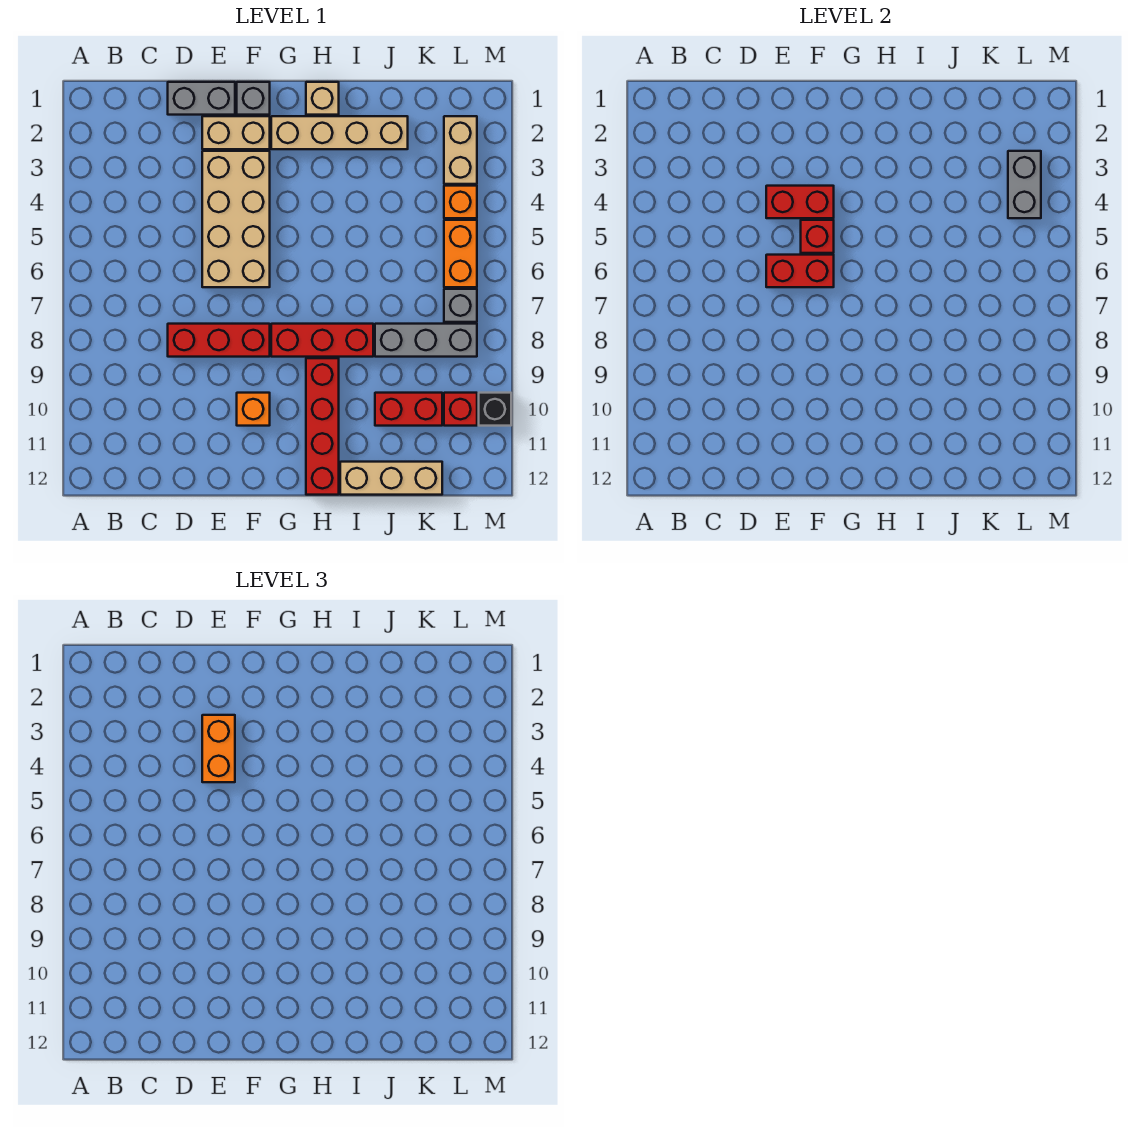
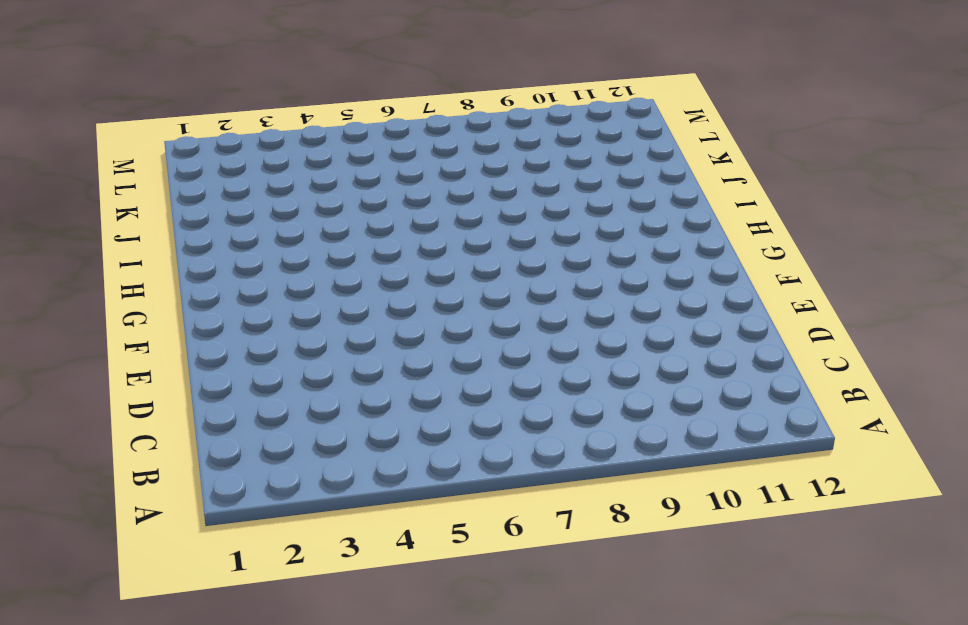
none -> grey 1x2 brick [168,82,235,115]
none -> red 1x3 brick [168,324,270,357]
none -> tan 1x2 brick [202,116,270,149]

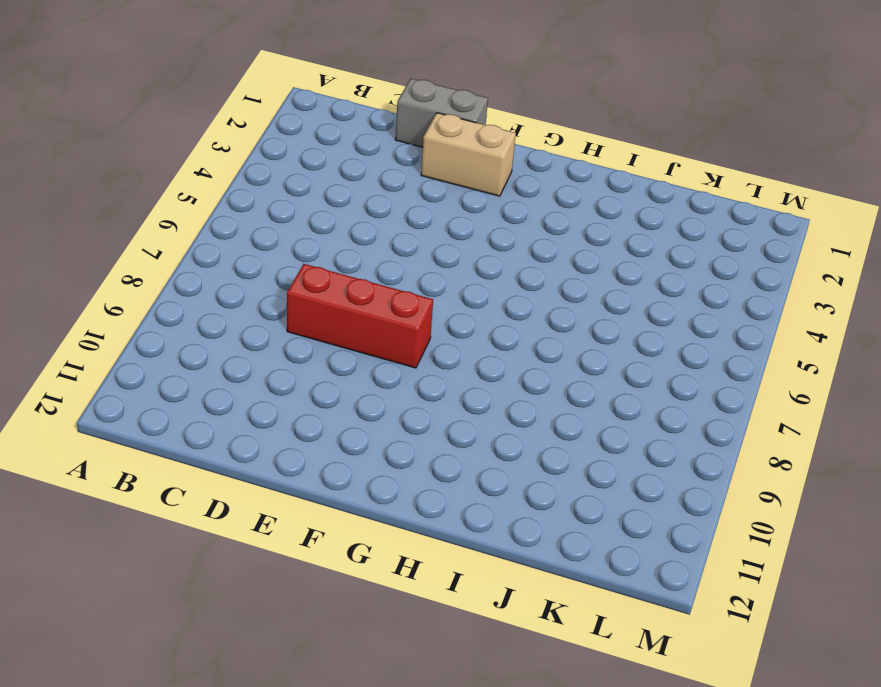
none -> tan 2x4 brick [202,151,270,287]
none -> grey 1x1 brick [237,82,270,115]
none -> orange 1x1 brick [237,393,270,426]

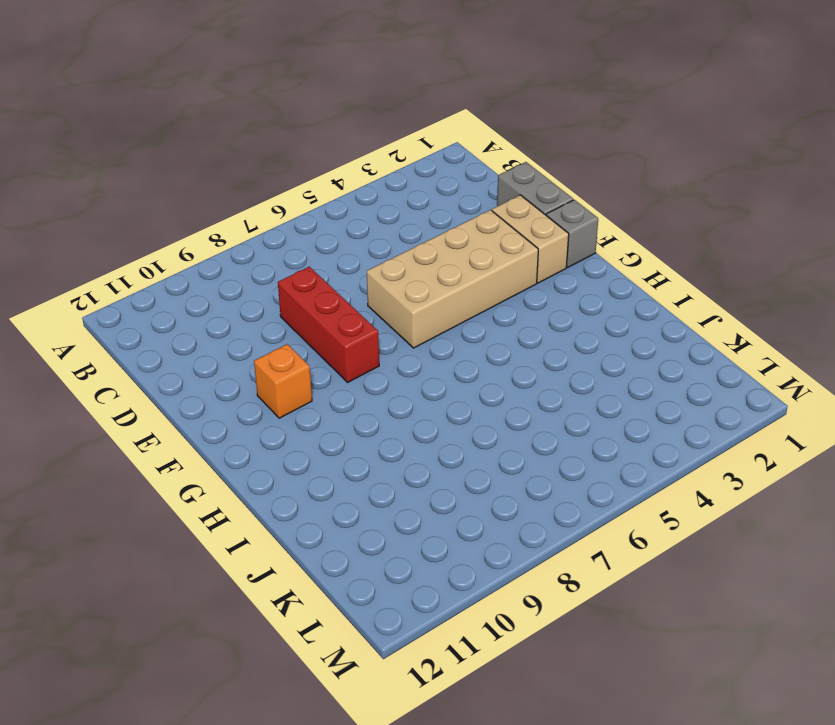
none -> tan 1x4 brick [271,116,408,149]
none -> red 1x3 brick [271,324,373,357]
none -> tan 1x1 brick [306,82,339,115]

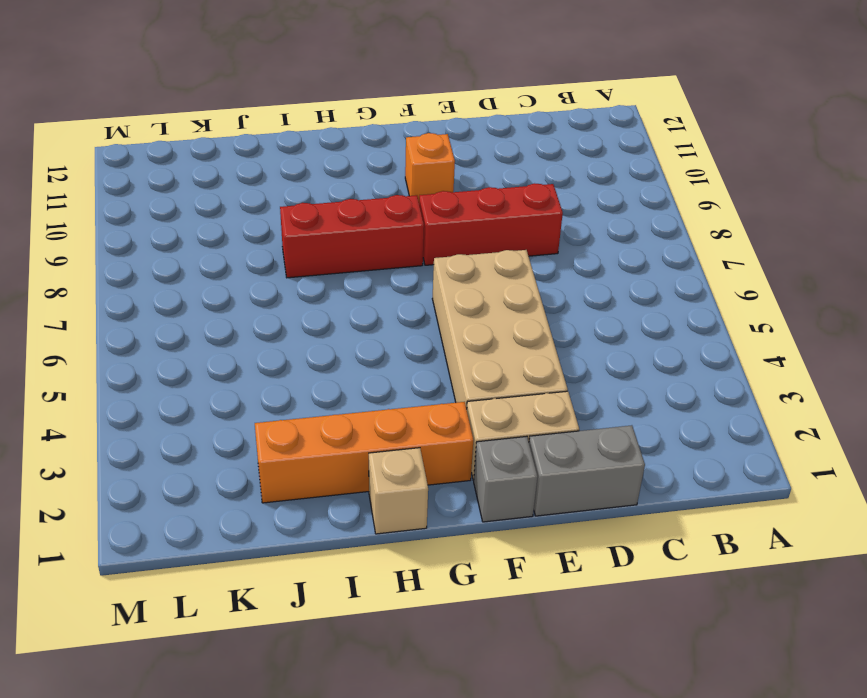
orange 1x4 brick [255,402,473,503] -> tan 1x4 brick [271,116,408,149]
none -> red 1x4 brick [306,358,339,495]
none -> tan 1x3 brick [340,462,442,495]
none -> grey 1x3 brick [375,324,477,357]

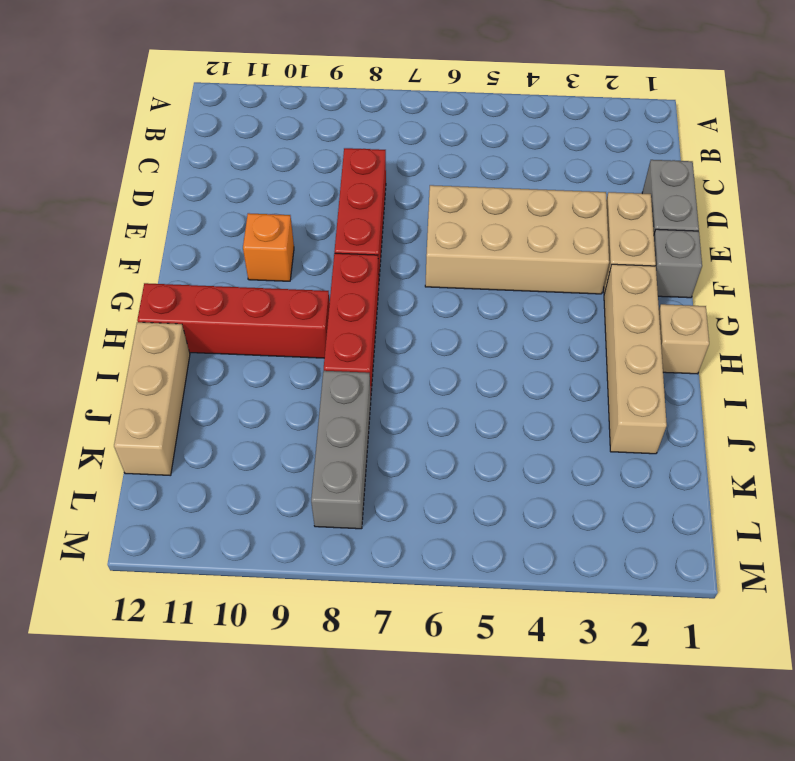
none -> red 1x2 brick [375,393,442,426]
none -> tan 1x2 brick [444,116,477,184]
none -> orange 1x1 brick [444,186,477,218]

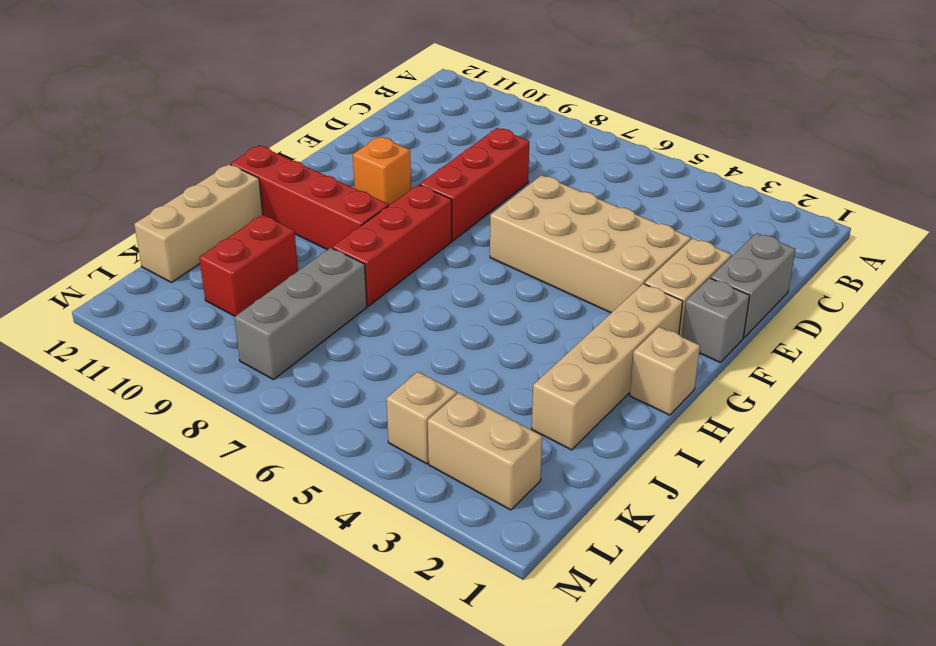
tan 1x1 brick [386,372,457,464] -> orange 1x1 brick [444,186,477,218]
none -> orange 1x2 brick [444,220,477,287]
none -> grey 1x1 brick [444,289,477,322]
none -> red 1x1 brick [444,393,477,426]

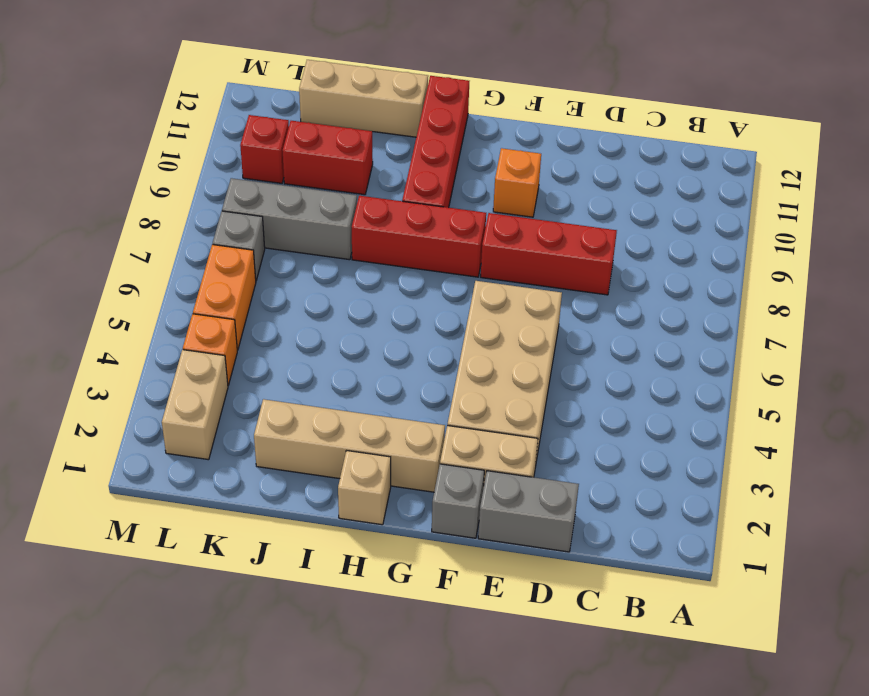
none -> black 1x1 brick [479,393,511,426]
none -> red 1x2 brick [766,186,834,218]
none -> red 1x2 brick [766,255,834,287]

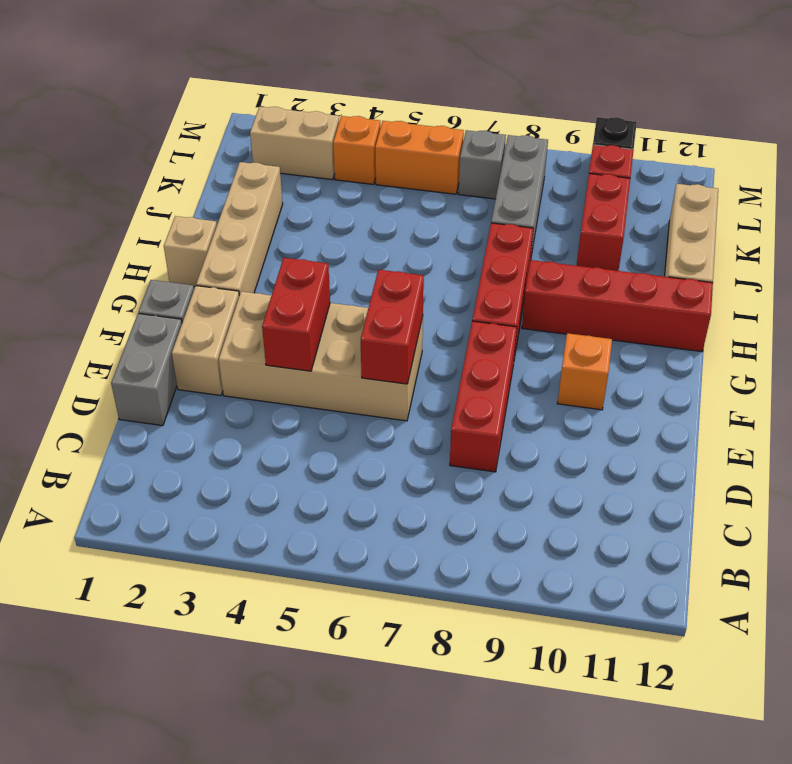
none -> red 1x1 brick [801,220,834,253]
none -> grey 1x2 brick [1008,151,1041,218]
none -> orange 1x2 brick [202,715,235,782]

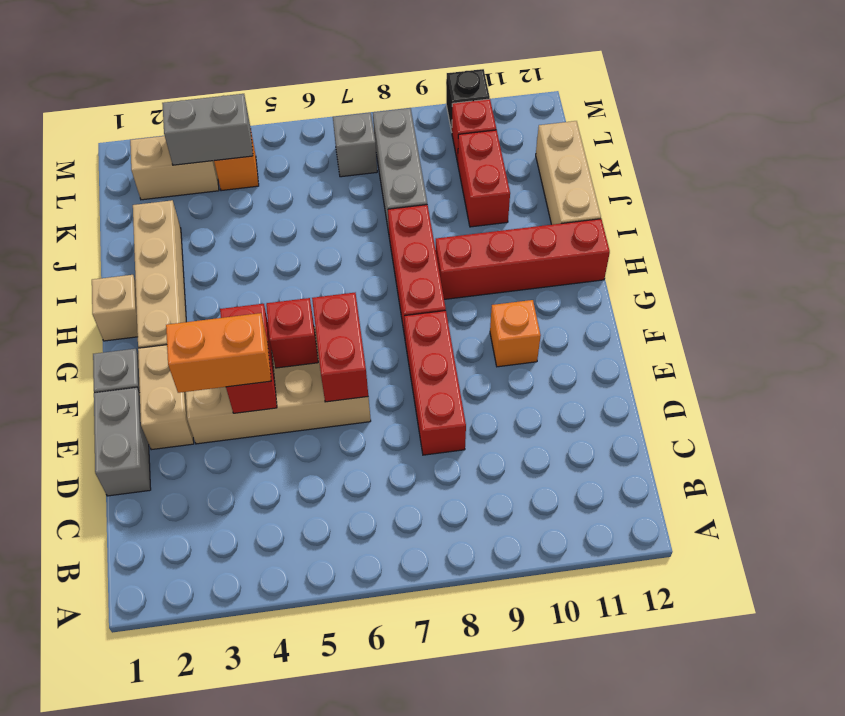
none -> orange 1x2 brick [444,220,477,287]

